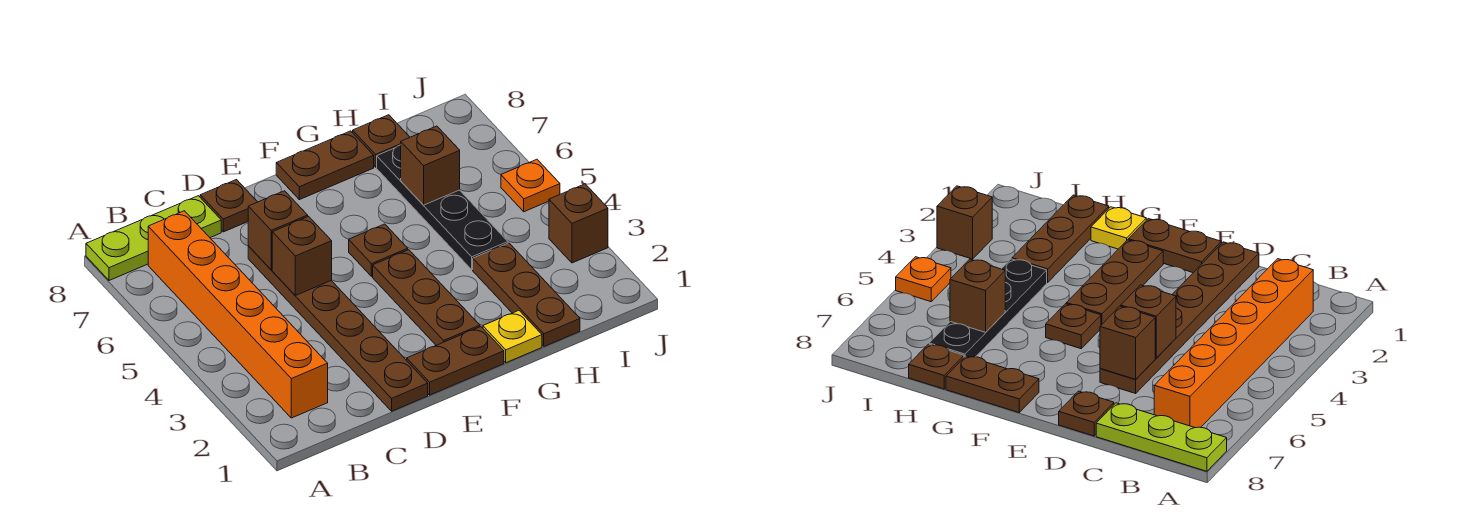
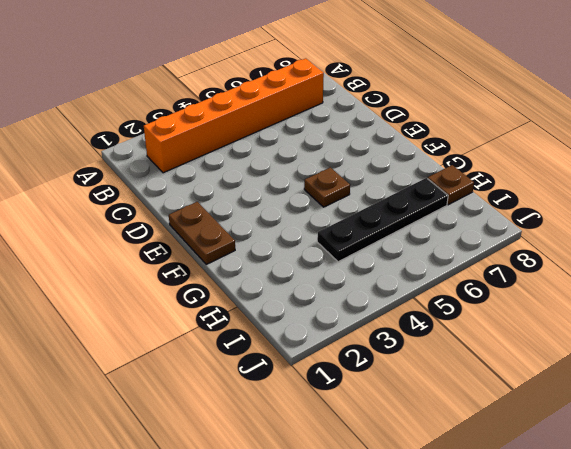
none -> lime 1x3 plate [86,196,221,280]
none -> brown 1x6 plate [248,246,428,411]
none -> brown 1x1 plate [200,180,257,232]

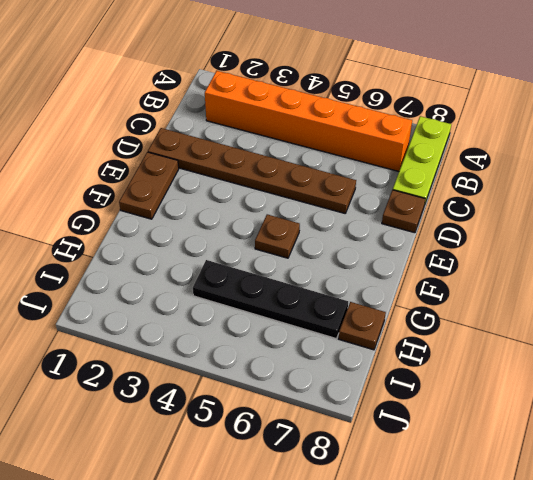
none -> brown 1x3 plate [373,250,480,345]
none -> brown 1x2 plate [276,131,374,200]
none -> yellow 1x1 plate [483,310,542,363]

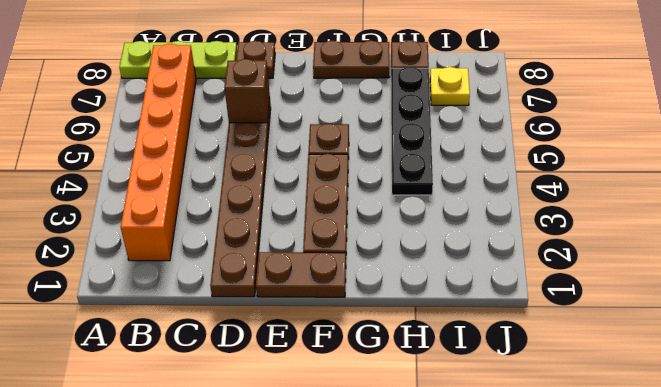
yellow 1x1 plate [430,67,470,105] -> yellow 1x1 plate moved to [483,310,542,363]
none -> brown 1x3 plate [473,243,580,346]
none -> brown 1x1 brick [549,184,608,263]
none -> orange 1x1 plate [501,159,560,212]

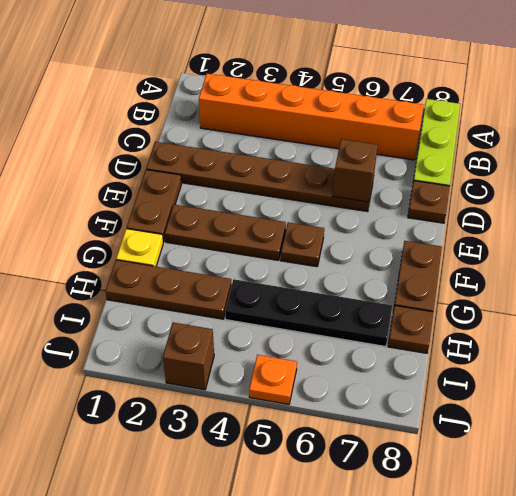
none -> brown 1x1 brick [272,216,332,295]
none -> brown 1x1 brick [401,126,460,205]

